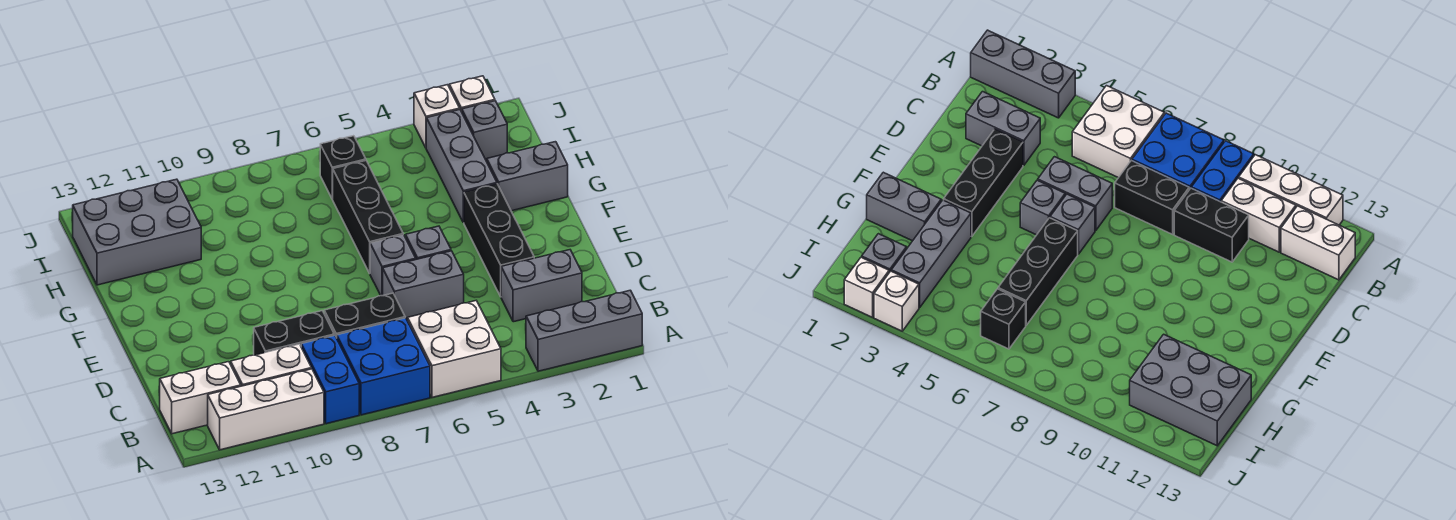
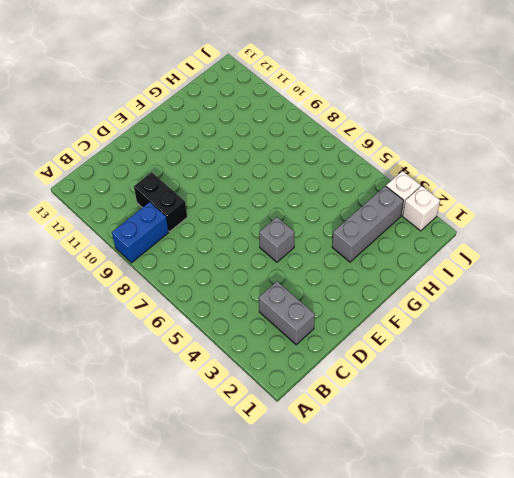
none -> grey 1x3 brick [526,290,642,371]
none -> white 2x2 brick [408,301,501,397]
none -> blue 2x2 brick [337,318,430,415]

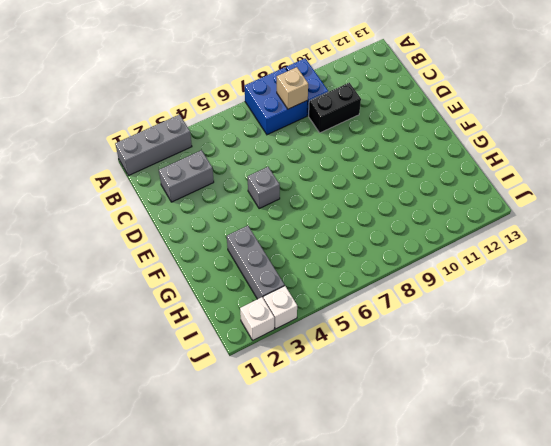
tan 1x1 brick [277,67,308,109] -> none
none -> white 2x2 brick [408,301,501,397]
none -> white 1x3 brick [208,369,324,450]
none -> white 1x2 brick [231,344,312,386]

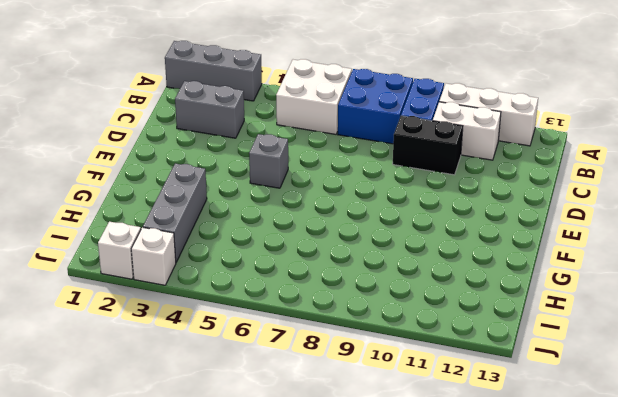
none -> white 1x2 brick [160,362,241,434]
none -> black 1x2 brick [324,293,405,338]
none -> black 1x3 brick [464,184,534,296]

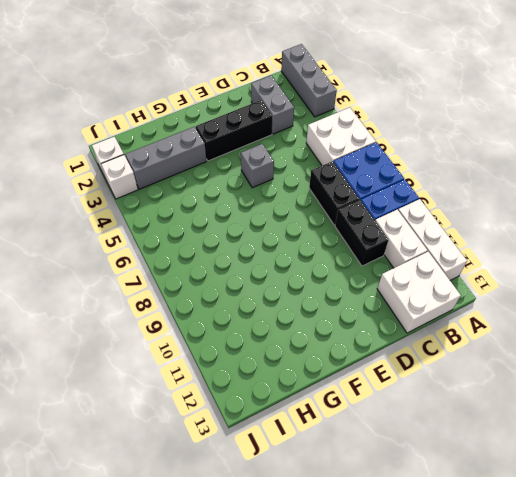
white 2x2 brick [377,252,461,333] -> white 1x2 brick [160,362,241,434]
none -> grey 1x2 brick [383,251,464,320]
none -> grey 1x1 brick [370,235,416,296]
none -> black 1x3 brick [333,161,403,273]

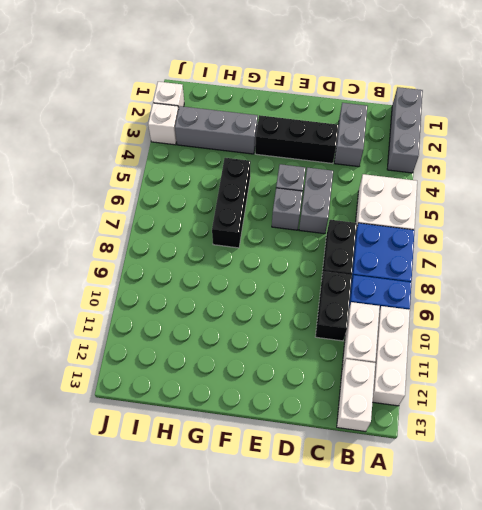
black 1x3 brick [212,158,251,248] -> black 1x3 brick turned to [333,161,403,273]
none -> grey 1x2 brick [487,142,568,211]
none -> grey 2x3 brick [73,179,201,285]
none -> grey 1x1 brick [462,101,507,161]

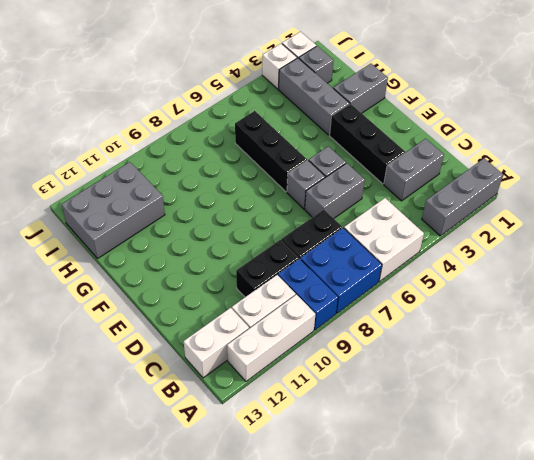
none -> black 1x1 brick [320,136,366,199]

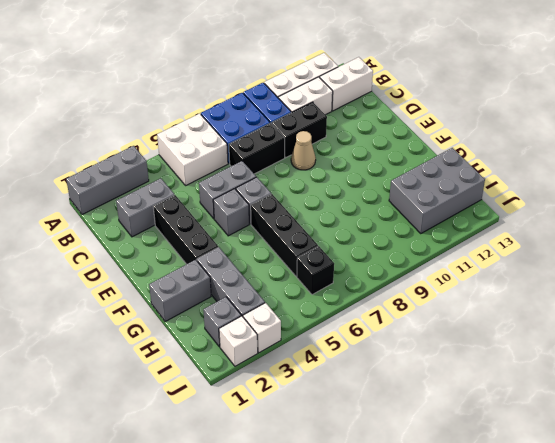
tan 1x1 cone [291,131,316,170] -> none

